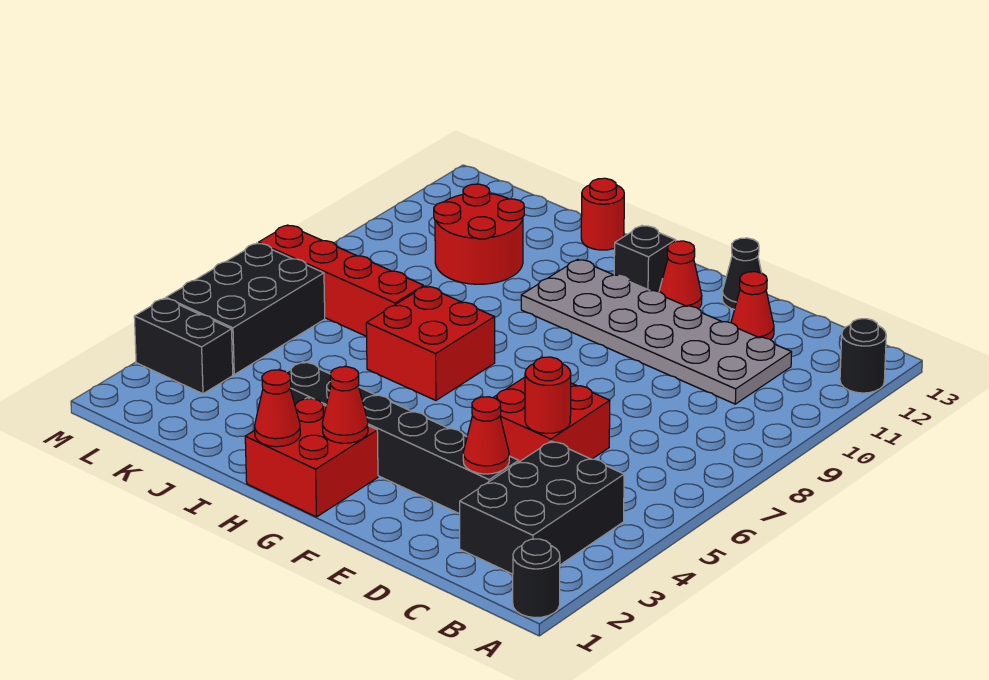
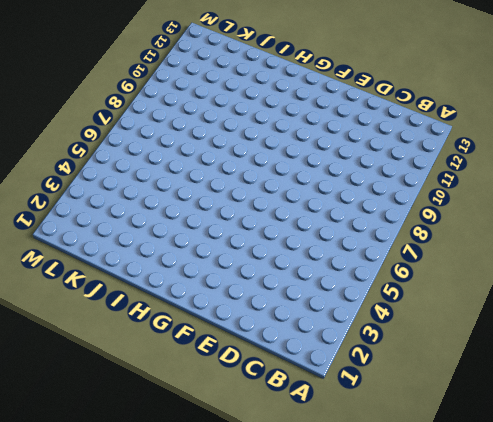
none -> black 1x1 round brick [513,539,560,618]
none -> black 1x1 round brick [840,319,886,393]
none -> black 2x3 brick [460,441,624,574]

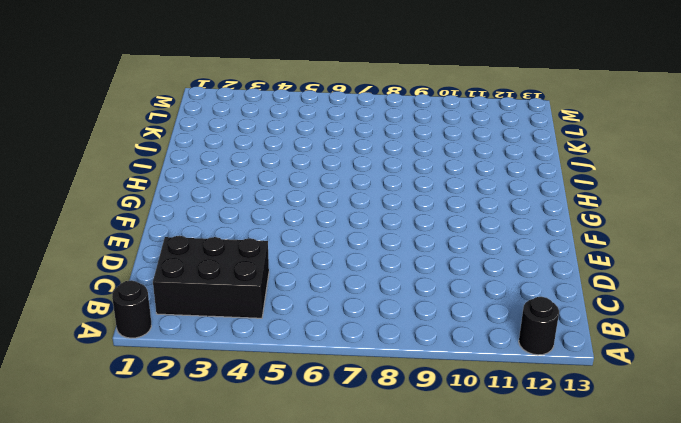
none -> grey 2x6 plate [521,259,792,404]
none -> black 1x6 brick [287,362,519,514]
none -> red 2x2 brick [493,377,610,462]

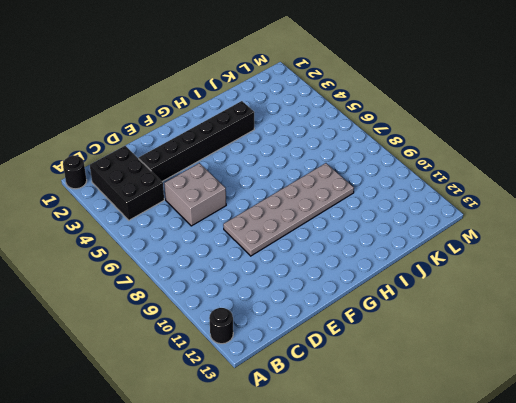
grey 2x2 brick [164,163,226,226] -> red 2x2 brick [493,377,610,462]
grey 2x6 plate [223,163,354,256] -> grey 2x6 plate moved to [521,259,792,404]
none -> red 1x1 cone [731,272,774,340]
none -> black 1x1 cone [722,238,762,309]
none -> red 1x1 cone [659,241,702,309]

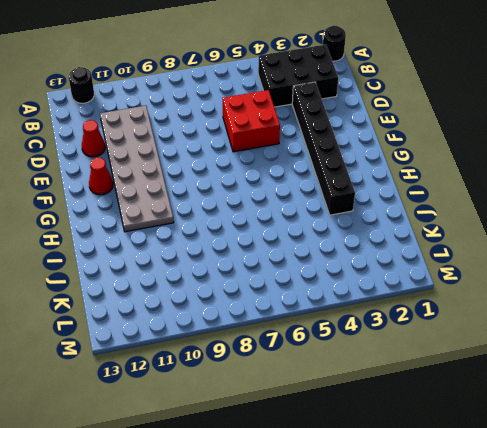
none -> black 1x1 cone [722,238,762,309]
none -> red 2x2 brick [245,398,378,517]
none -> black 1x1 brick [614,226,676,292]

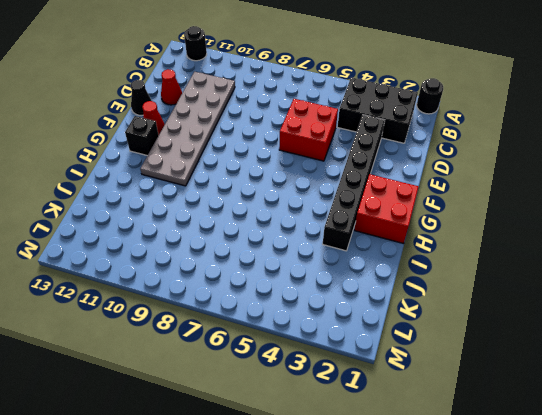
none -> red 2x2 brick [366,286,495,400]
none -> red 1x1 round brick [581,178,624,250]
none -> red 1x4 brick [259,225,424,336]

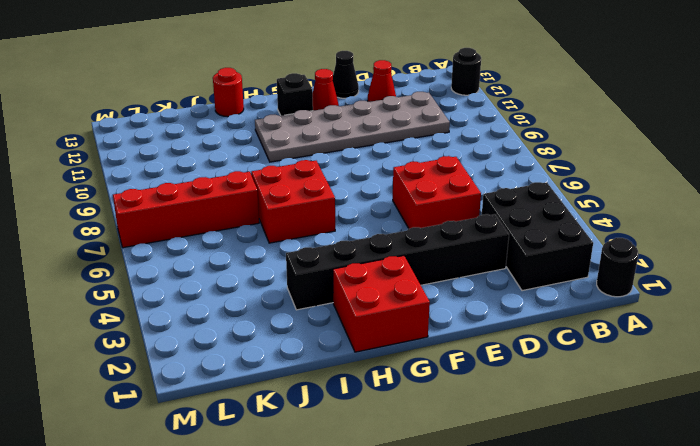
none -> red 2x2 round brick [434,184,524,284]
none -> black 1x2 brick [134,298,233,394]
none -> black 2x3 brick [166,243,325,374]

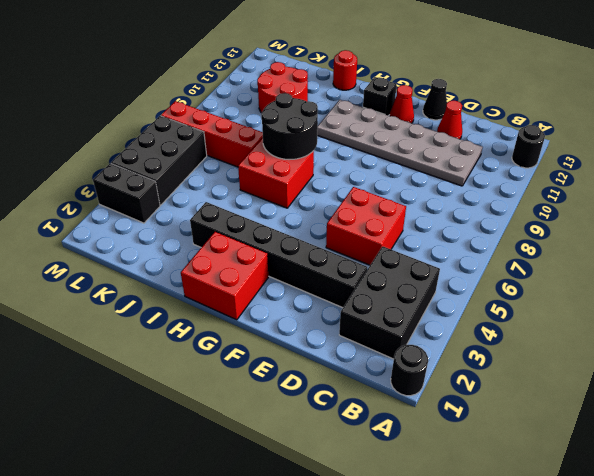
black 2x2 round brick [261,93,318,160] -> none
none -> red 1x1 cone [463,397,509,474]
none -> red 1x1 round brick [525,357,571,434]
none -> red 1x1 cone [322,367,368,443]

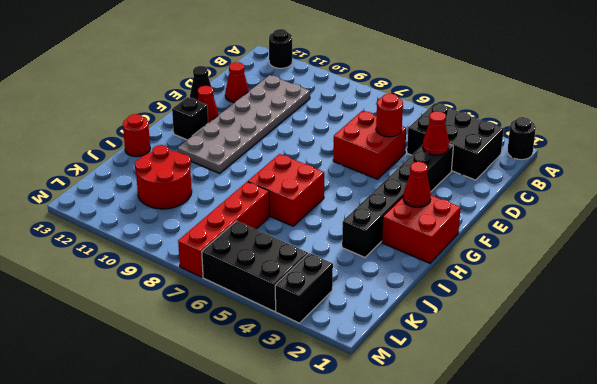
none -> red 1x1 cone [255,370,300,447]

